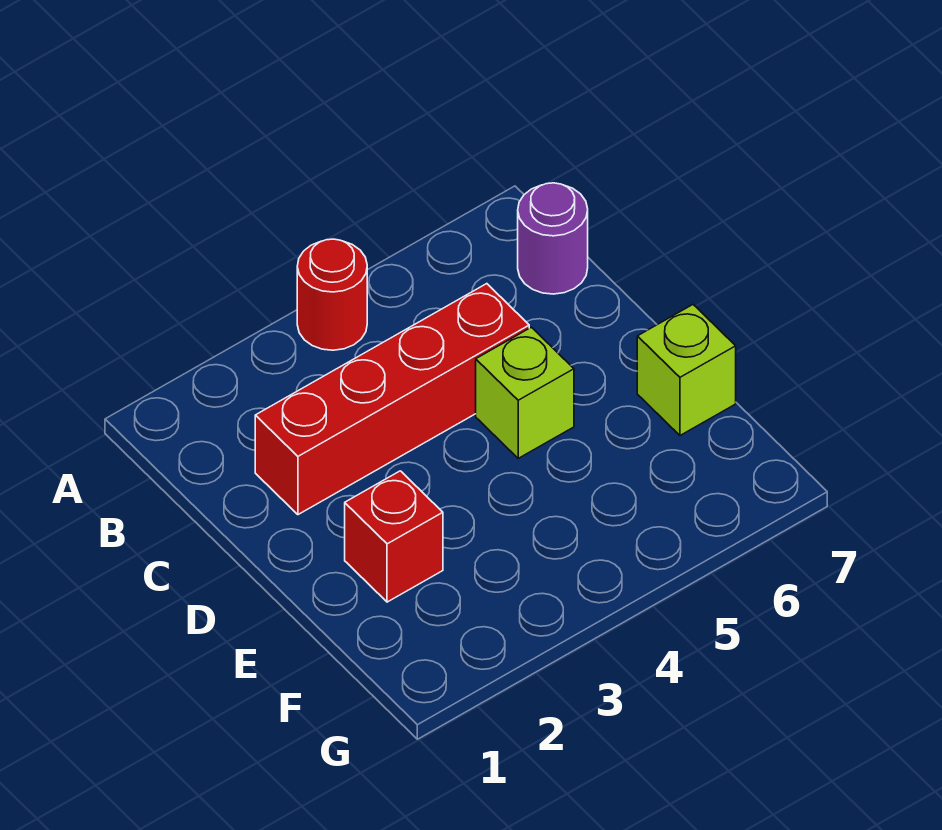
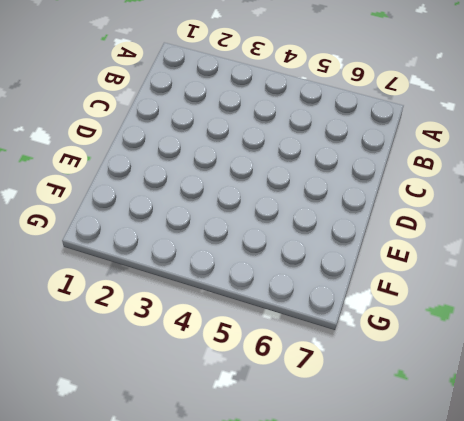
none -> red 1x1 round brick [297,239,367,350]
none -> purple 1x1 round brick [518,183,588,294]

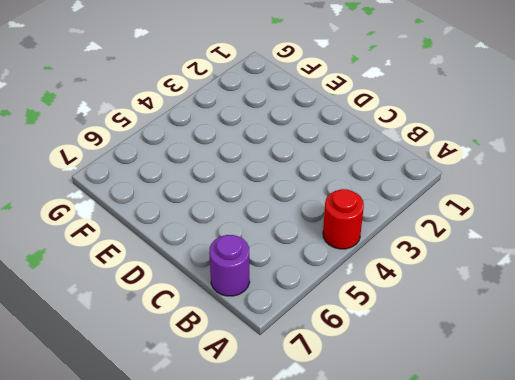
none -> red 1x4 brick [255,284,529,515]
none -> lime 1x1 brick [476,327,574,458]

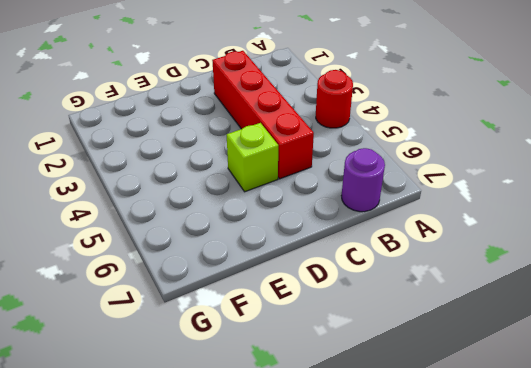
none -> red 1x1 brick [345,471,443,602]
none -> lime 1x1 brick [637,305,736,435]

